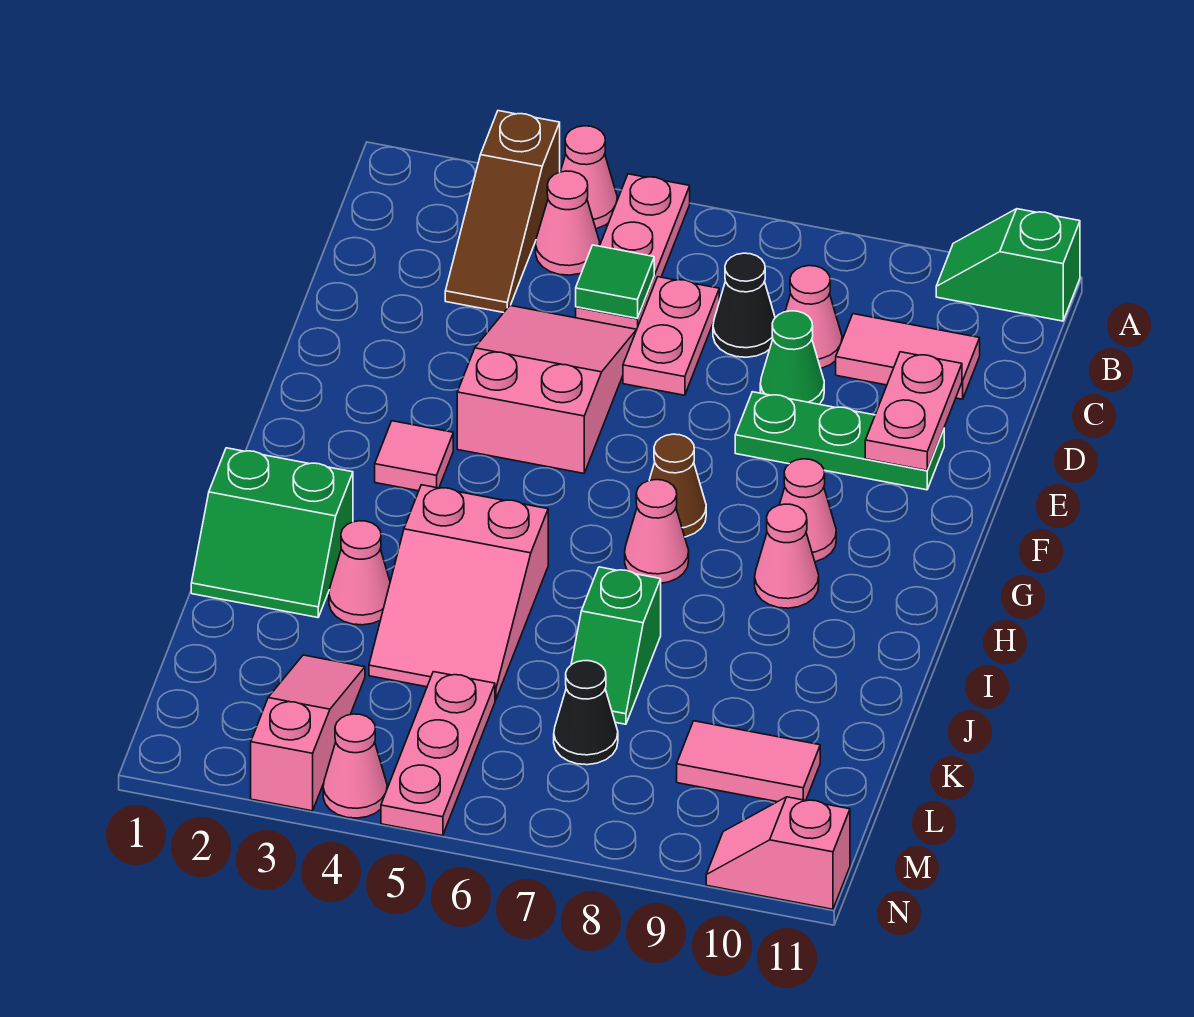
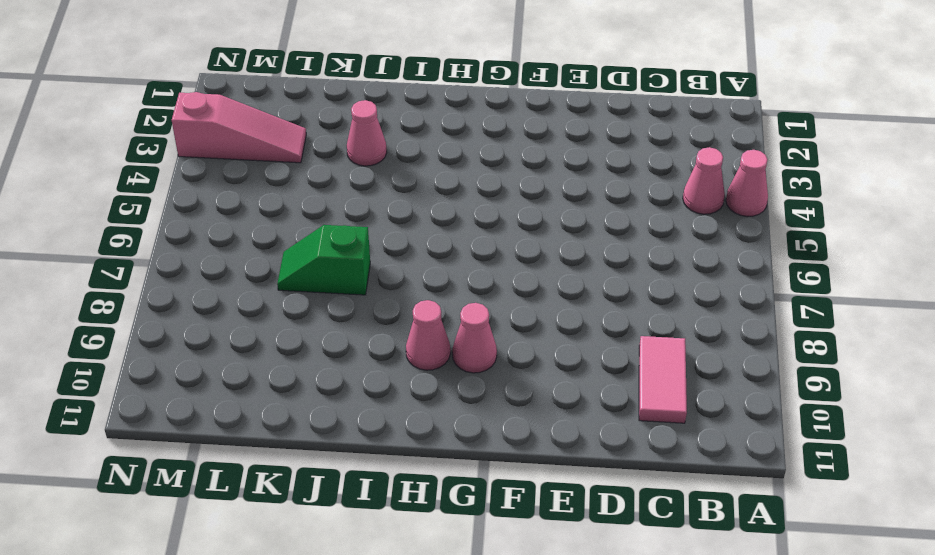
none -> brown 1x3 slope [445,111,560,313]
none -> pink 1x3 plate [576,174,690,329]
none -> green 1x2 slope [936,209,1080,321]

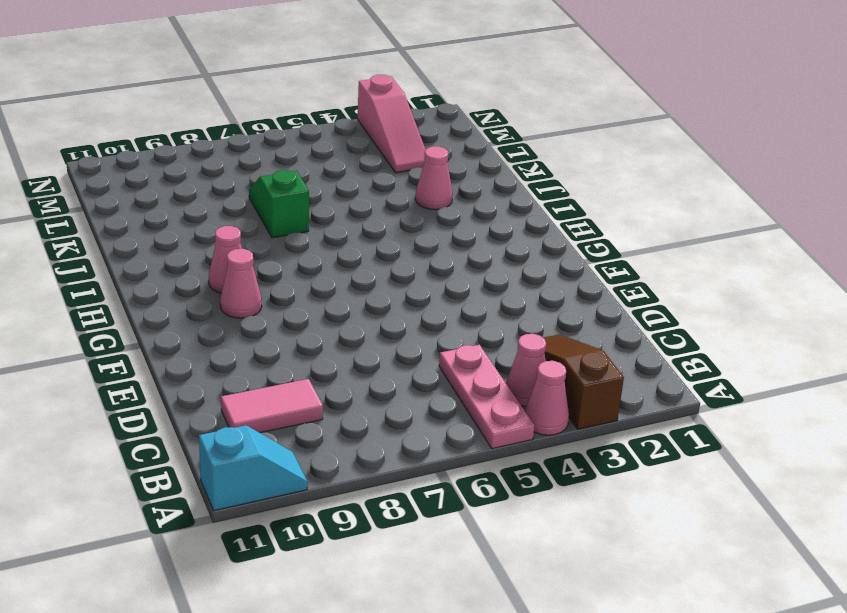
cyan 1x2 slope [199,425,308,511] -> green 1x2 slope [936,209,1080,321]
none -> pink 1x2 plate [623,277,719,395]
none -> black 1x1 cone [713,253,775,357]
none -> pink 1x1 cone [785,266,842,368]

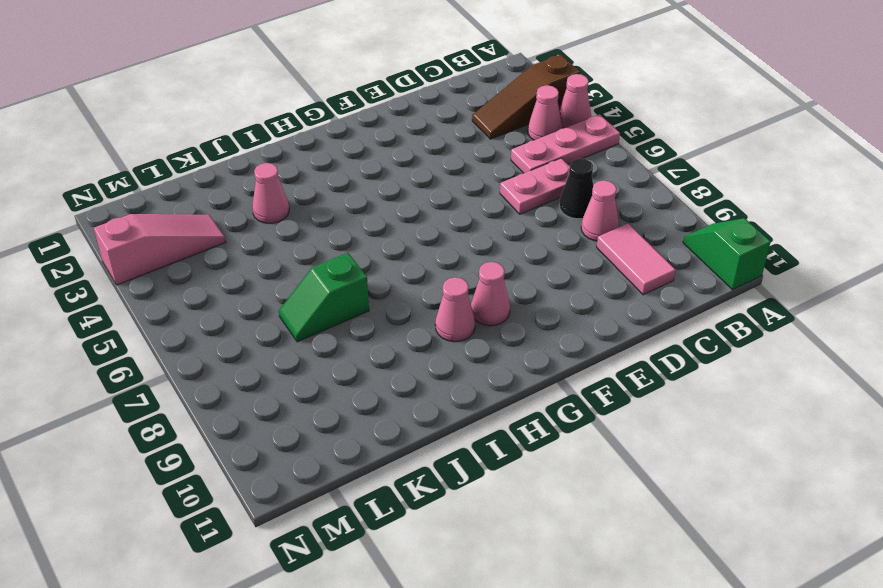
none -> pink 2x3 slope [457,305,637,473]
none -> green 1x1 cone [760,311,824,404]
none -> green 1x3 plate [735,392,944,490]

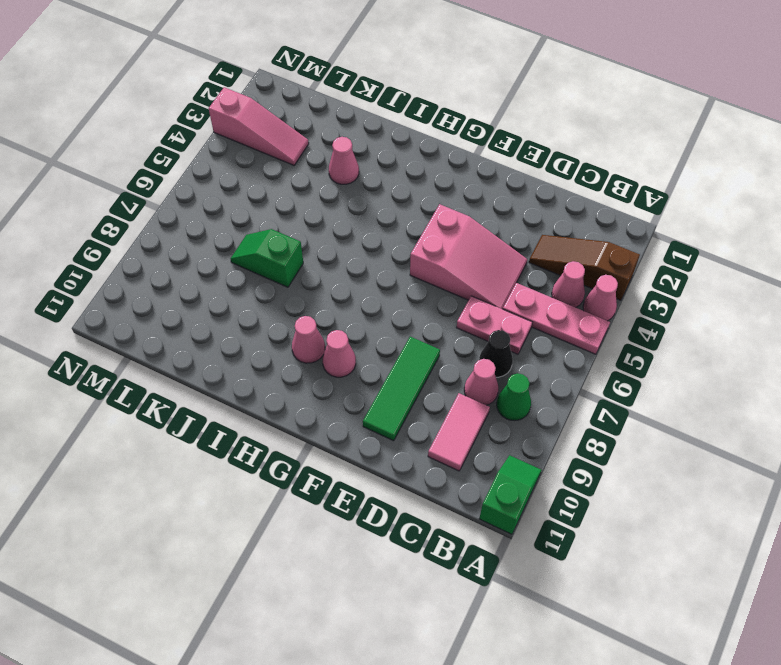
green 1x1 cone [497,373,531,420] -> green 1x1 cone moved to [760,311,824,404]
green 1x3 tile [363,337,440,441] -> green 1x3 plate [735,392,944,490]
none -> pink 1x1 tile [375,421,453,491]
none -> brown 1x1 cone [650,434,706,537]
none -> pink 1x1 cone [625,480,689,583]

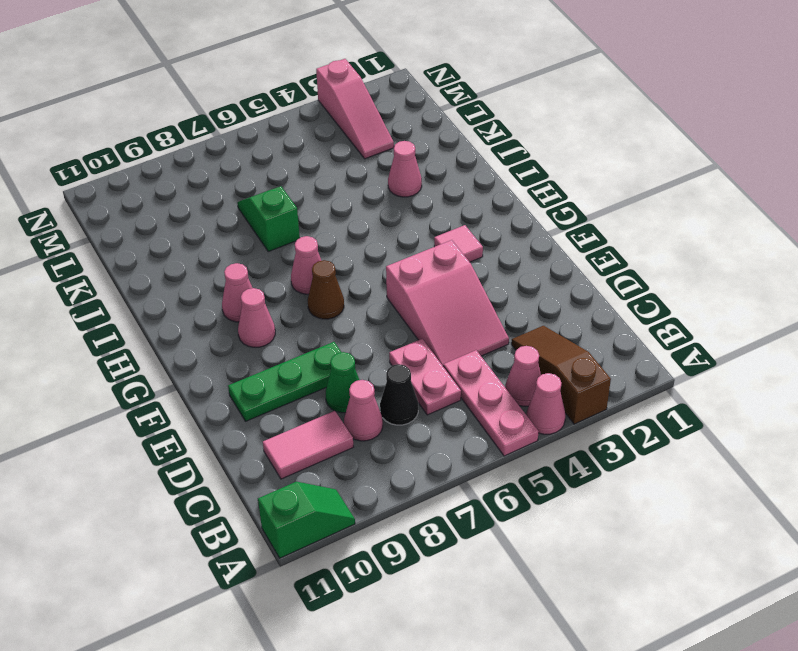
none -> green 2x2 slope [191,448,353,618]
none -> pink 2x3 slope [369,485,548,700]
none -> pink 1x3 plate [381,672,495,836]

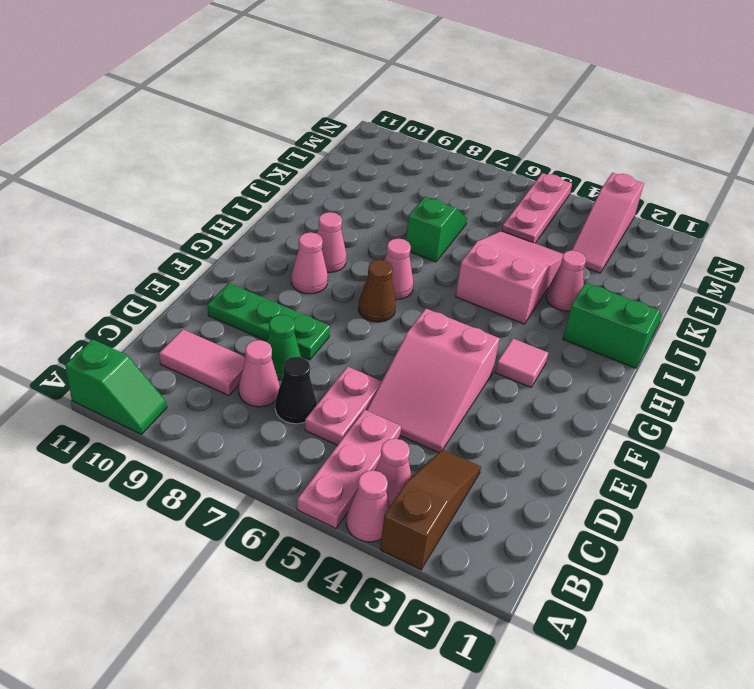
none -> black 1x1 cone [554,661,618,765]
none -> pink 1x2 tile [677,721,820,802]
none -> pink 1x1 cone [323,714,387,818]

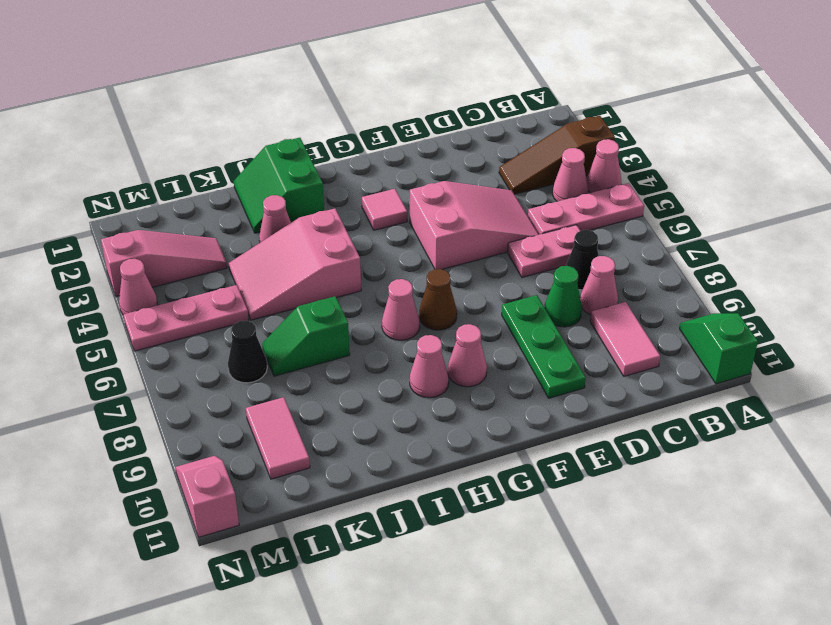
none -> green 1x1 tile [576,245,654,318]
none -> pink 1x2 plate [865,352,962,470]

